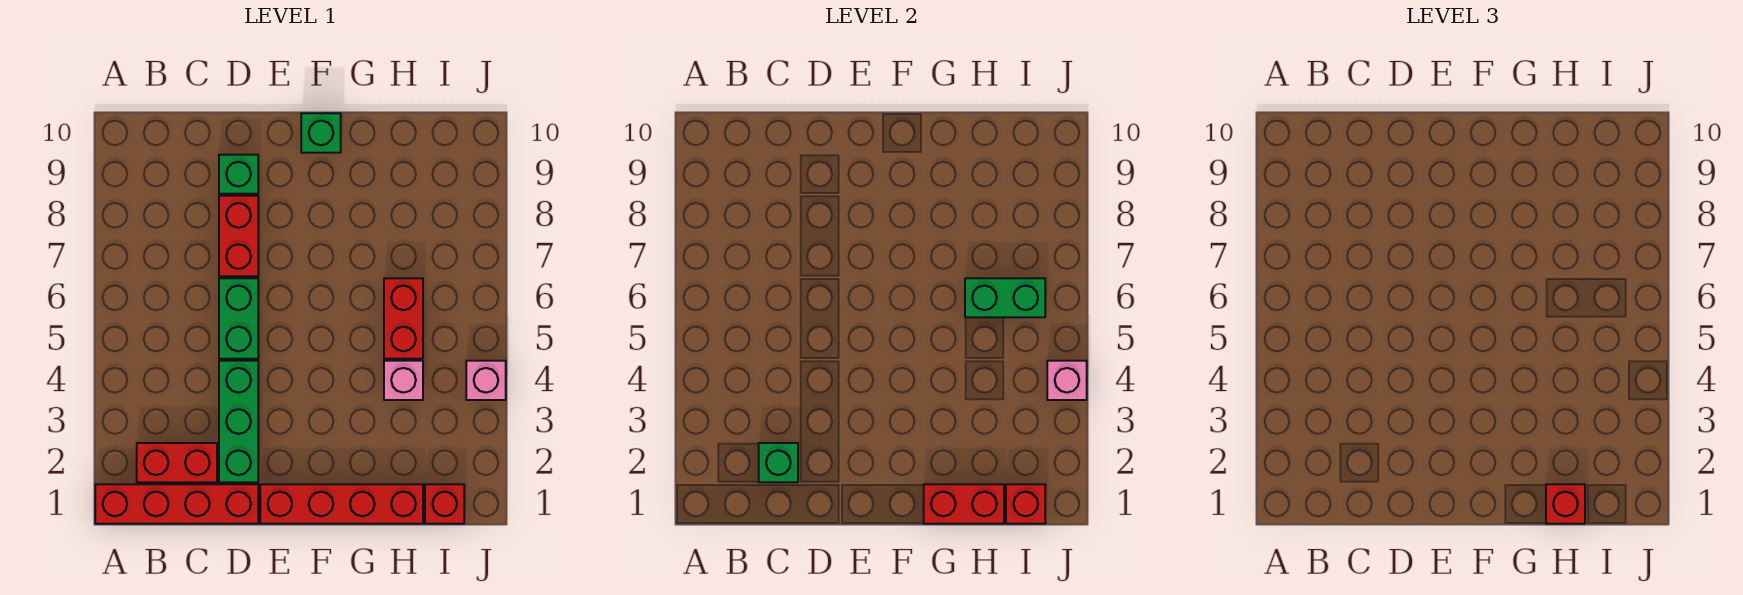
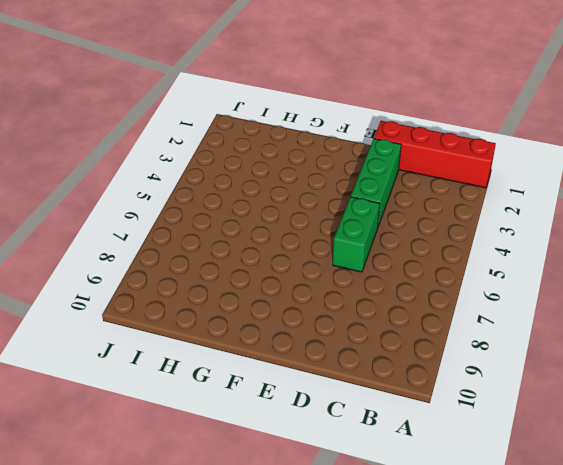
none -> red 1x2 brick [137,443,217,482]
none -> red 1x2 brick [219,196,258,276]
none -> green 1x1 brick [219,155,258,194]

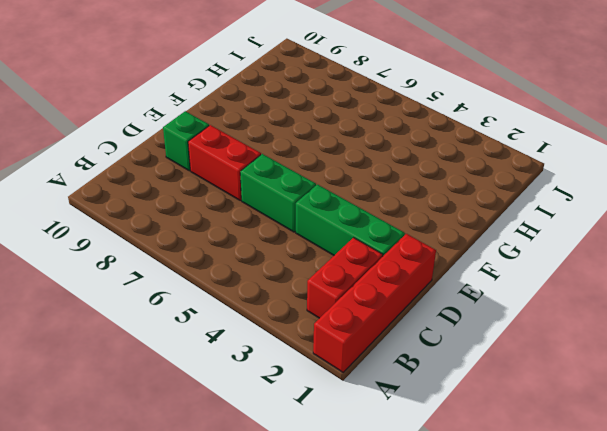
none -> red 1x4 brick [260,484,423,524]
none -> green 1x1 brick [301,113,341,153]
none -> pink 1x1 brick [384,361,423,400]

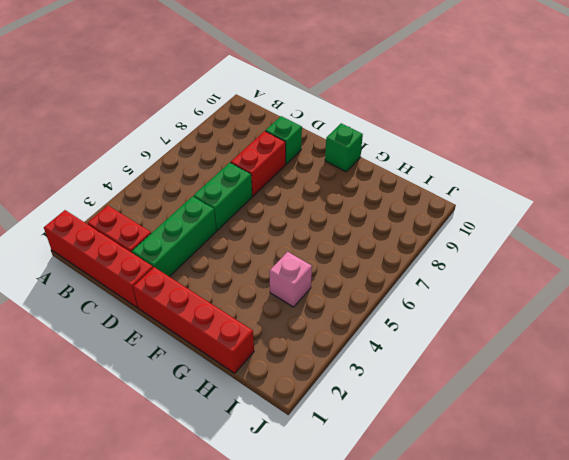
none -> red 1x2 brick [384,278,423,359]
none -> red 1x1 brick [425,484,464,524]
none -> pink 1x1 brick [466,361,506,400]

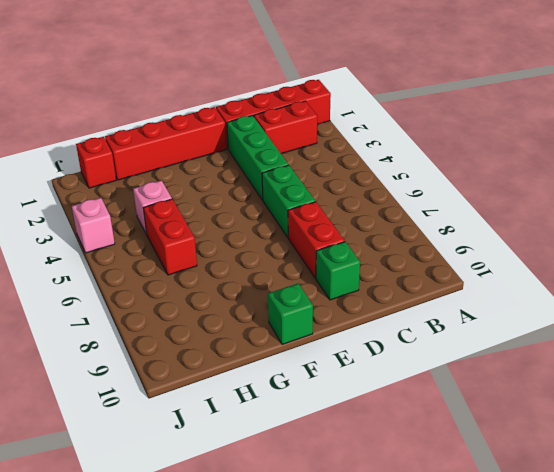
none -> green 1x1 brick [759,443,798,482]
none -> red 1x2 brick [924,484,1004,524]
none -> green 1x2 brick [965,278,1045,317]

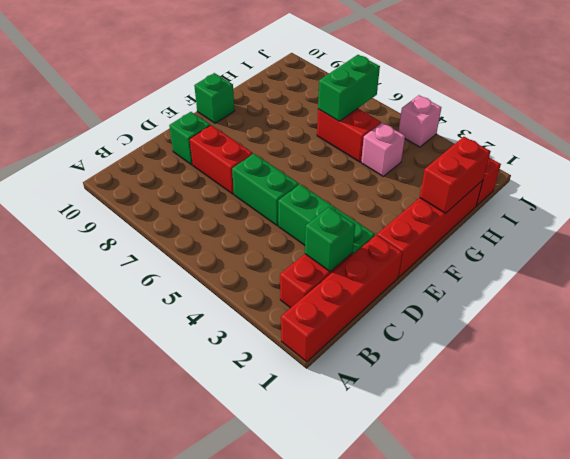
none -> red 1x1 brick [1006,484,1045,524]
none -> pink 1x1 brick [1047,361,1087,400]
none -> red 1x1 brick [1546,484,1585,524]

